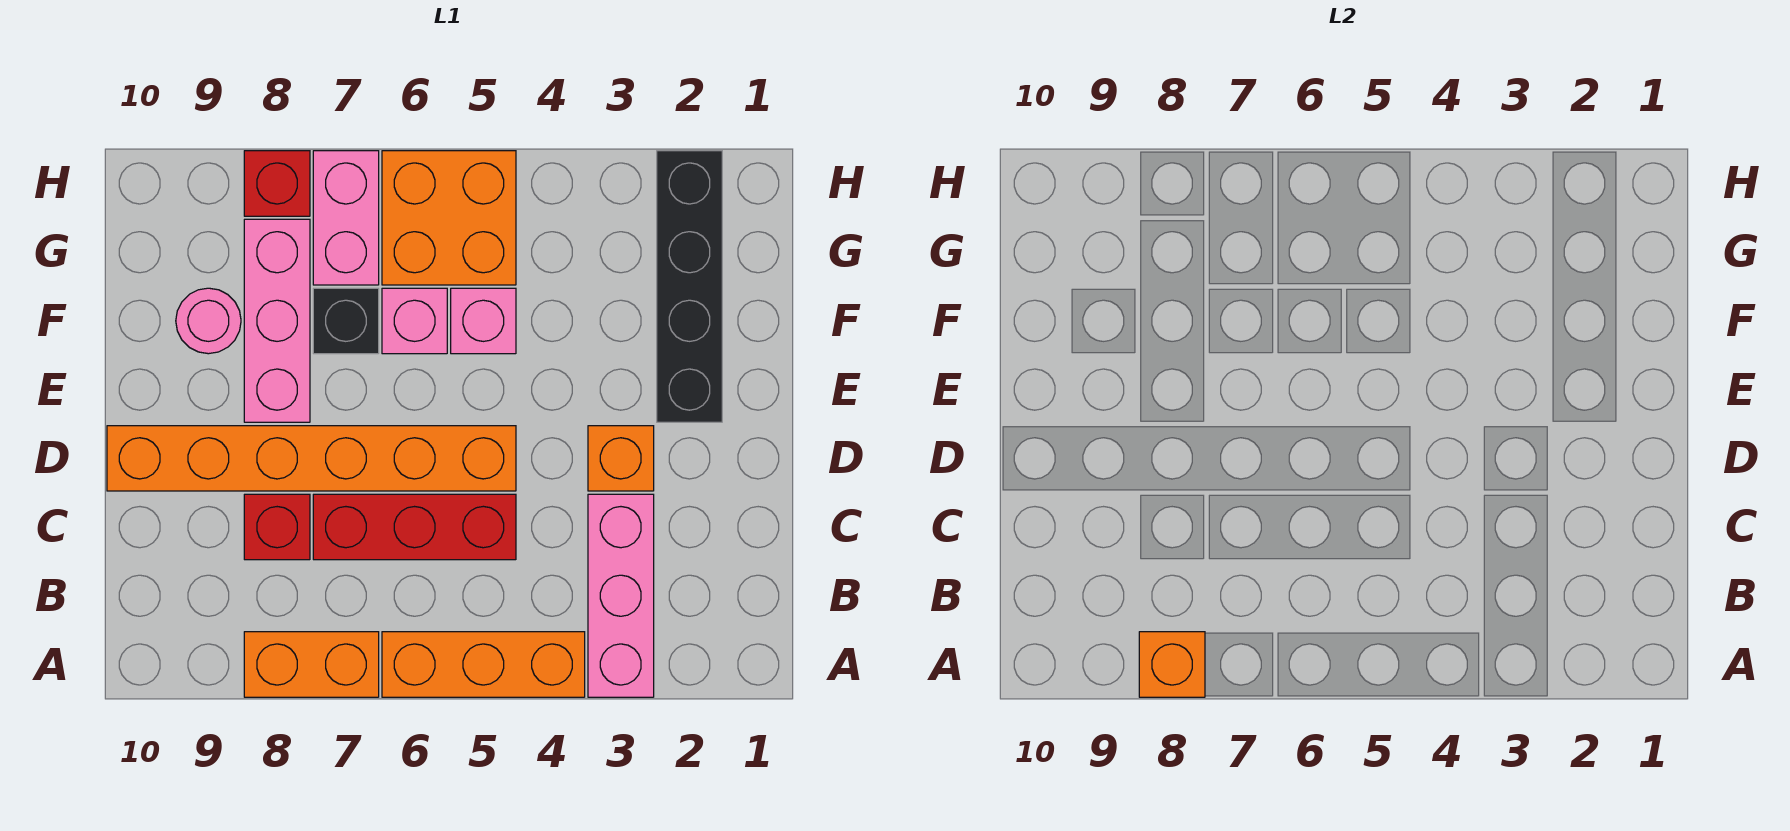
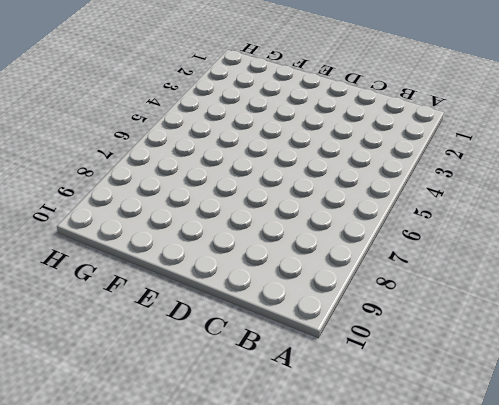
none -> pink 1x3 brick [588,494,654,697]
none -> orange 1x3 brick [382,632,585,697]
none -> orange 1x2 brick [244,632,379,697]

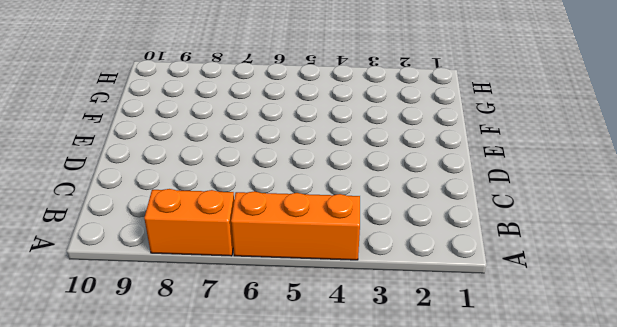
none -> pink 1x3 brick [588,494,654,697]
none -> red 1x3 brick [313,494,516,560]
none -> red 1x1 brick [244,494,310,560]

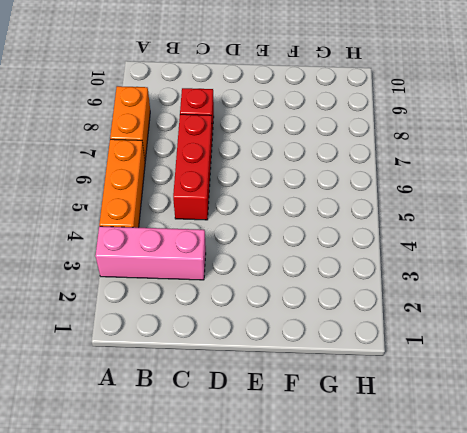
none -> orange 1x1 brick [588,426,654,491]
none -> orange 1x6 brick [107,426,516,491]
none -> black 1x4 brick [657,151,722,422]

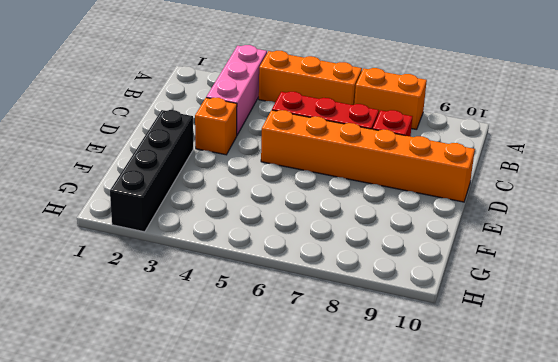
none -> pink 1x3 brick [244,219,310,422]
none -> pink 1x1 brick [451,288,516,354]
none -> pink 1x1 brick [382,288,447,354]

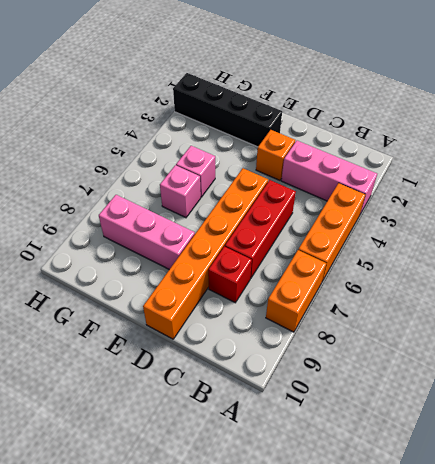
none -> black 1x1 brick [313,288,379,354]
none -> pink 1x1 round brick [176,288,241,354]
none -> orange 2x2 brick [382,151,516,285]

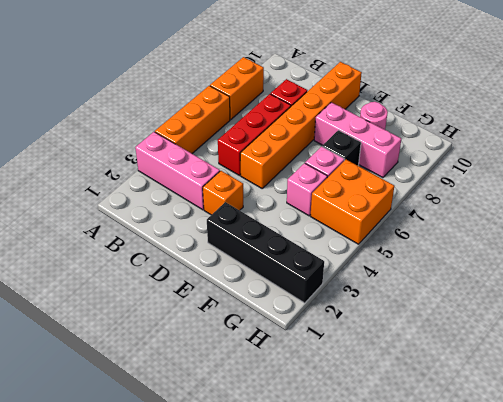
none -> pink 1x2 brick [313,151,379,285]
none -> red 1x1 brick [244,151,310,216]
none -> orange 1x1 brick [1139,632,1205,697]

